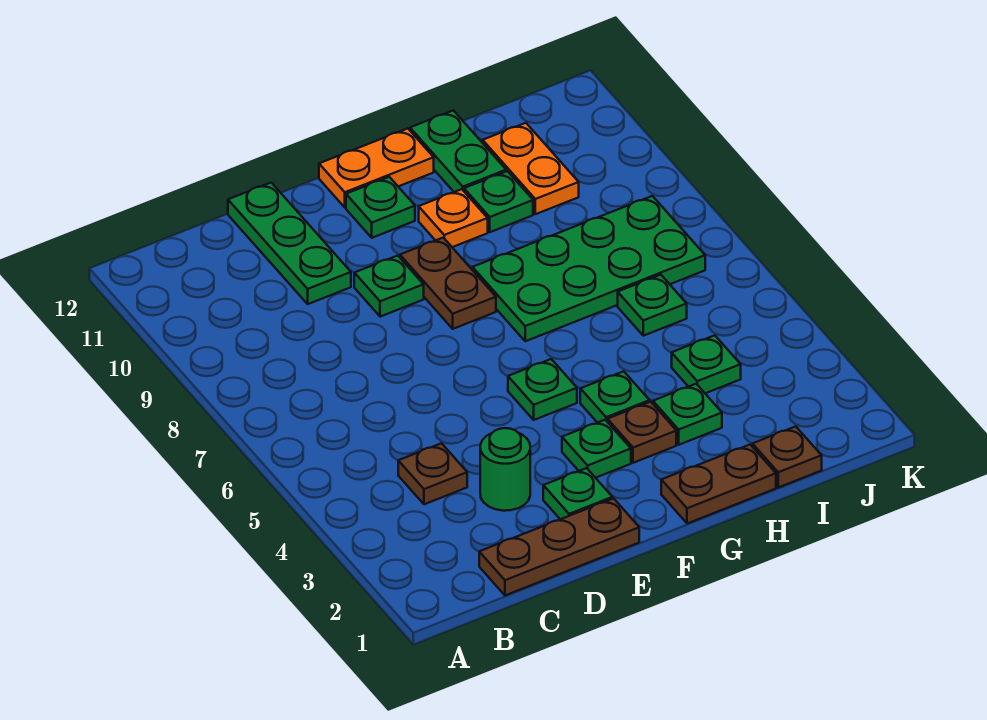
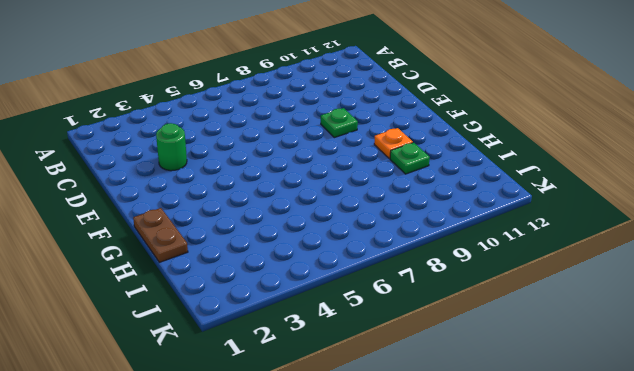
none -> brown 1x3 plate [479,498,639,595]
none -> brown 1x1 plate [398,443,467,504]
none -> green 1x3 plate [228,183,351,304]

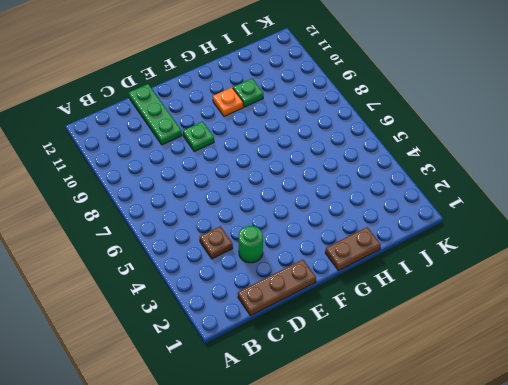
none -> green 1x1 plate [543,468,612,519]
none -> green 1x1 plate [562,420,631,478]
none -> green 1x1 plate [508,359,577,420]

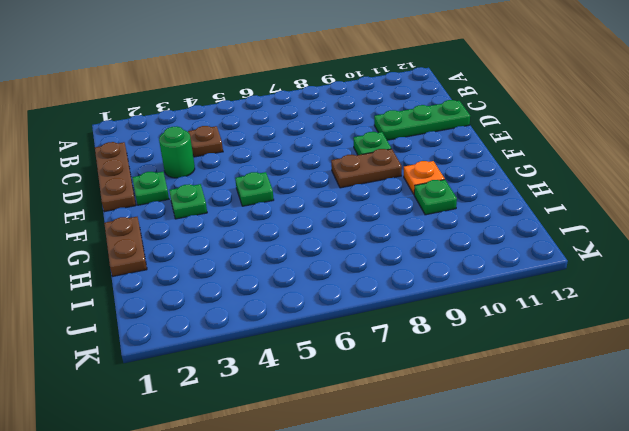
none -> green 1x1 plate [346,177,415,238]
none -> orange 1x2 plate [319,129,434,207]
none -> brown 1x1 plate [607,402,676,463]

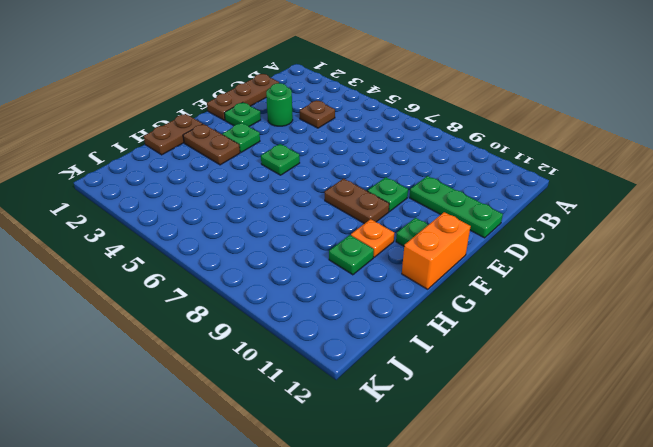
orange 1x2 brick [402,212,471,289] -> orange 1x2 plate [319,129,434,207]
brown 1x2 plate [183,124,240,165] -> brown 1x1 plate [607,402,676,463]
none -> green 1x1 plate [580,371,650,423]
none -> green 2x4 plate [473,196,705,341]
none -> green 1x1 plate [653,384,722,445]

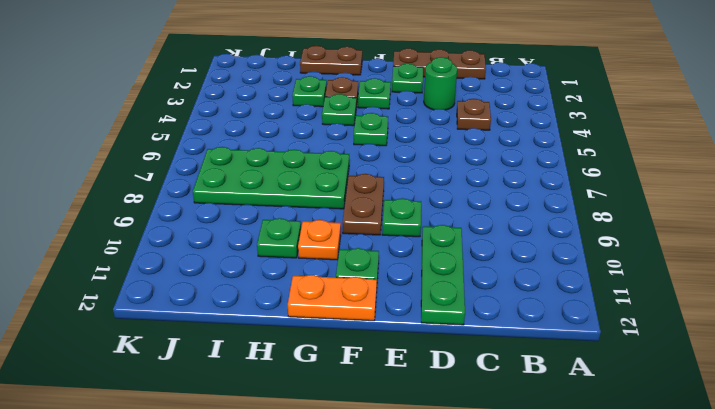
none -> green 1x2 plate [410,110,506,192]
none -> brown 1x1 plate [753,427,822,487]
none -> green 1x1 plate [672,335,741,393]

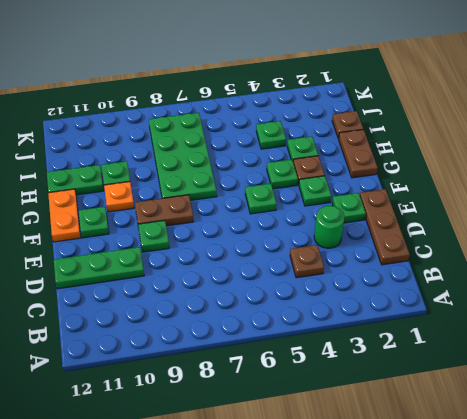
none -> green 1x1 plate [618,275,687,336]
none -> orange 1x2 plate [483,123,579,214]

